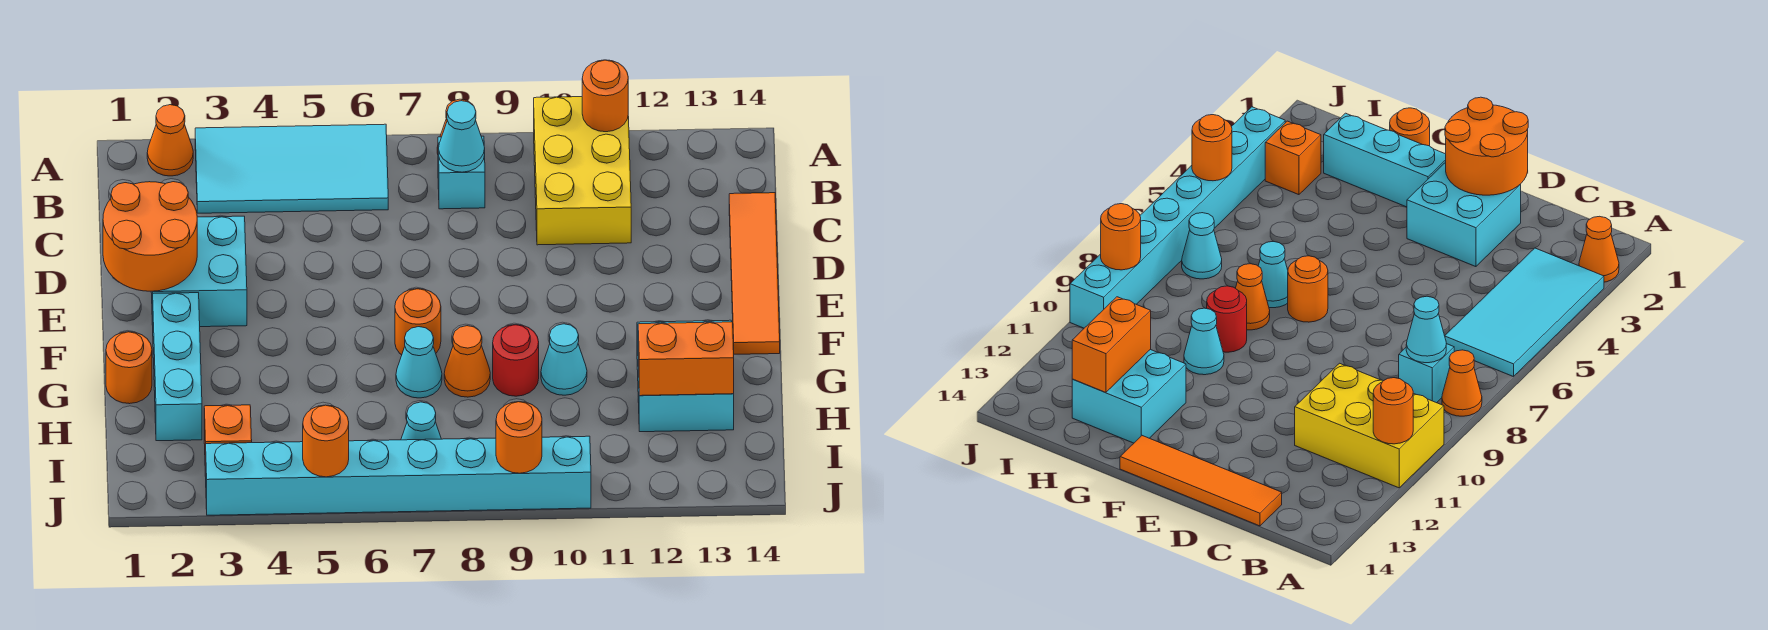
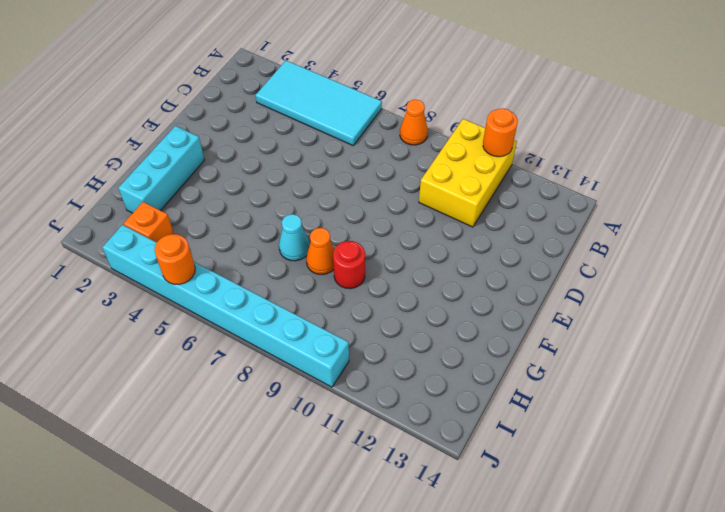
none -> orange 1x1 cone [147,105,193,176]
none -> cyan 1x1 brick [438,136,485,209]
none -> orange 1x4 tile [729,193,780,354]

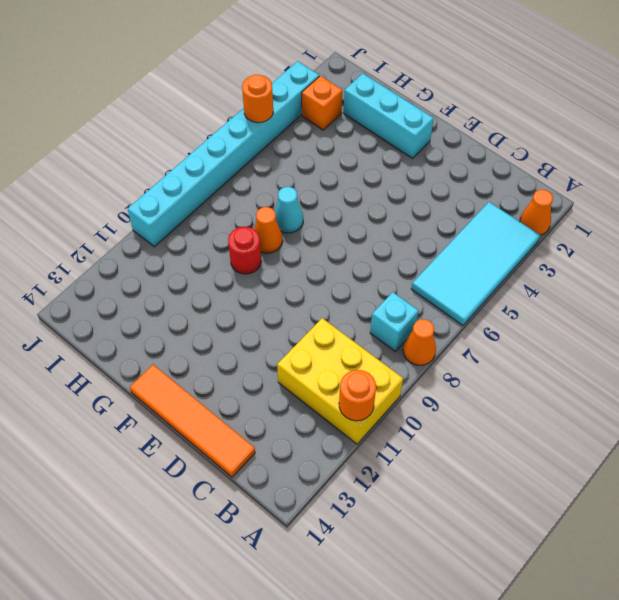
none -> cyan 2x2 brick [151,216,247,327]
none -> orange 1x1 round brick [395,289,441,355]
none -> orange 1x1 round brick [106,332,152,404]

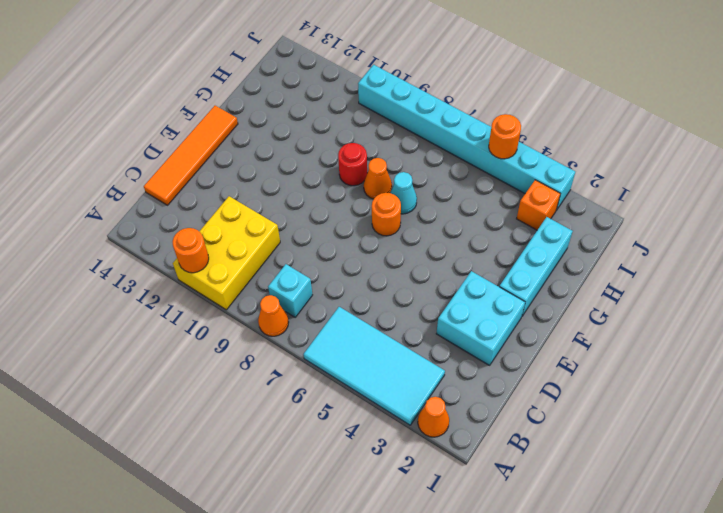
none -> orange 1x1 round brick [106,332,152,404]
none -> cyan 1x1 cone [541,324,587,395]
none -> cyan 2x2 brick [637,320,734,432]

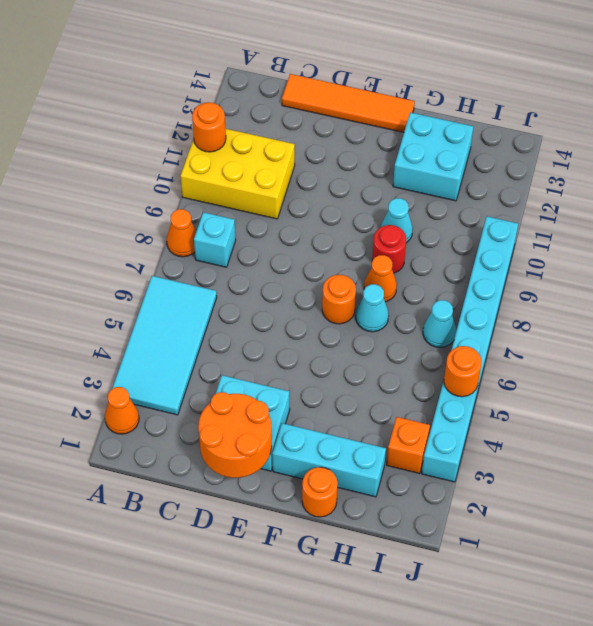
none -> cyan 1x1 cone [439,101,485,172]
none -> orange 1x2 brick [638,322,734,396]
none -> orange 1x1 round brick [496,402,542,473]

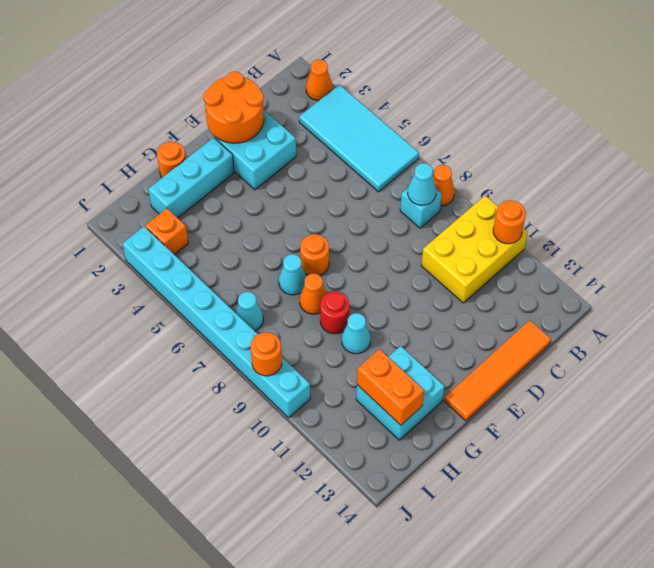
none -> orange 1x1 round brick [303,405,349,477]

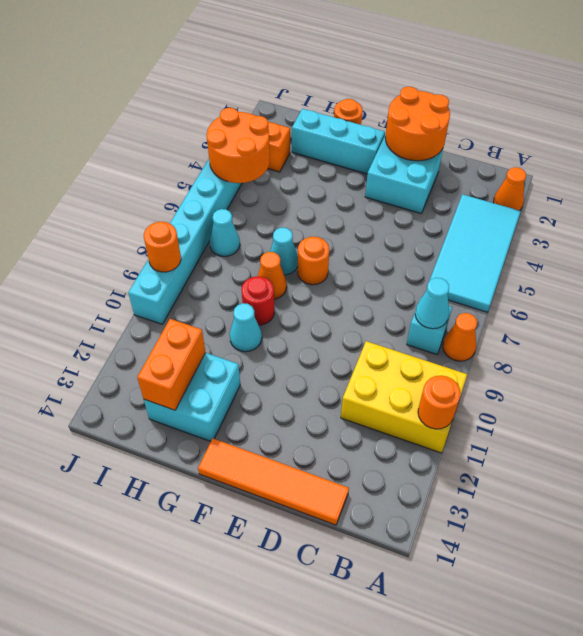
orange 2x2 round brick [207,108,270,183] -> orange 1x1 round brick [303,405,349,477]

